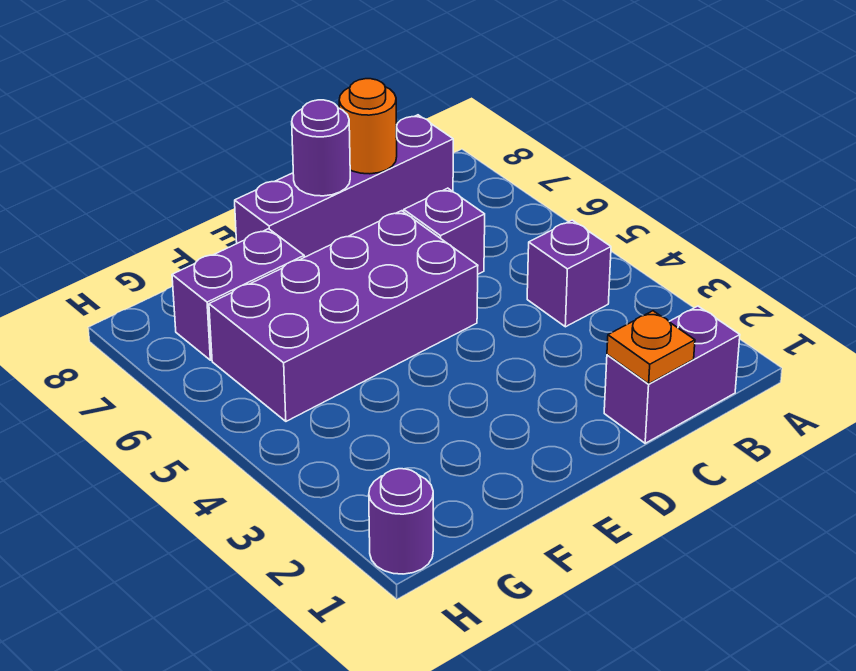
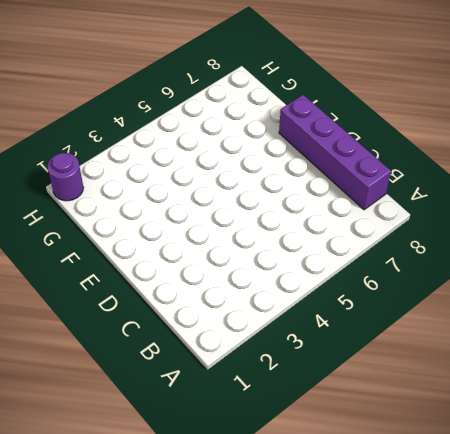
none -> purple 1x2 brick [604,306,740,443]
none -> purple 1x1 brick [527,220,611,327]

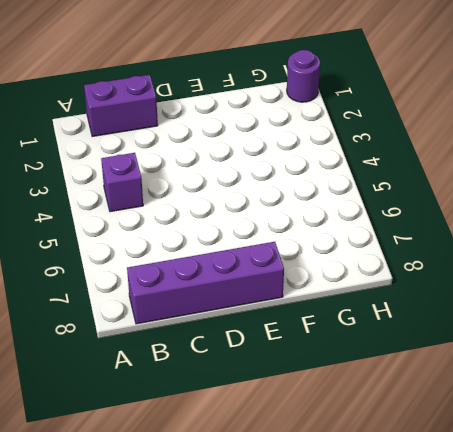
none -> purple 1x1 brick [404,188,485,274]
none -> purple 2x4 brick [209,211,478,421]

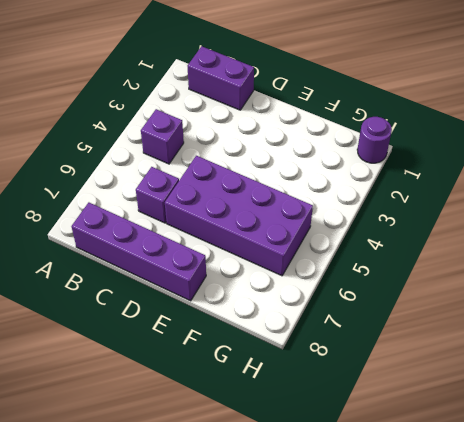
none -> purple 1x2 brick [172,229,304,360]
none -> orange 1x1 plate [607,311,695,384]

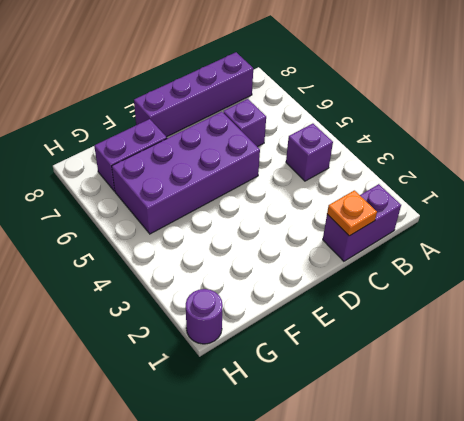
none -> orange 1x1 round brick [339,79,397,174]
none -> purple 1x1 round brick [292,100,350,196]

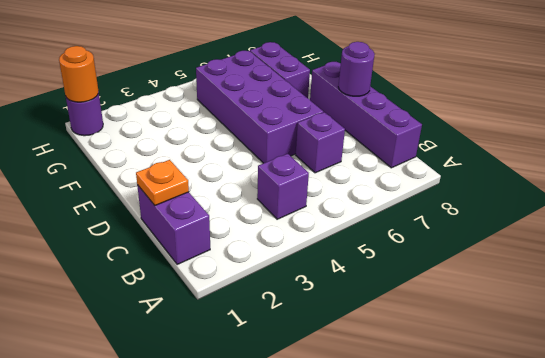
orange 1x1 round brick [59,46,98,102] -> orange 1x1 round brick moved to [339,79,397,174]

